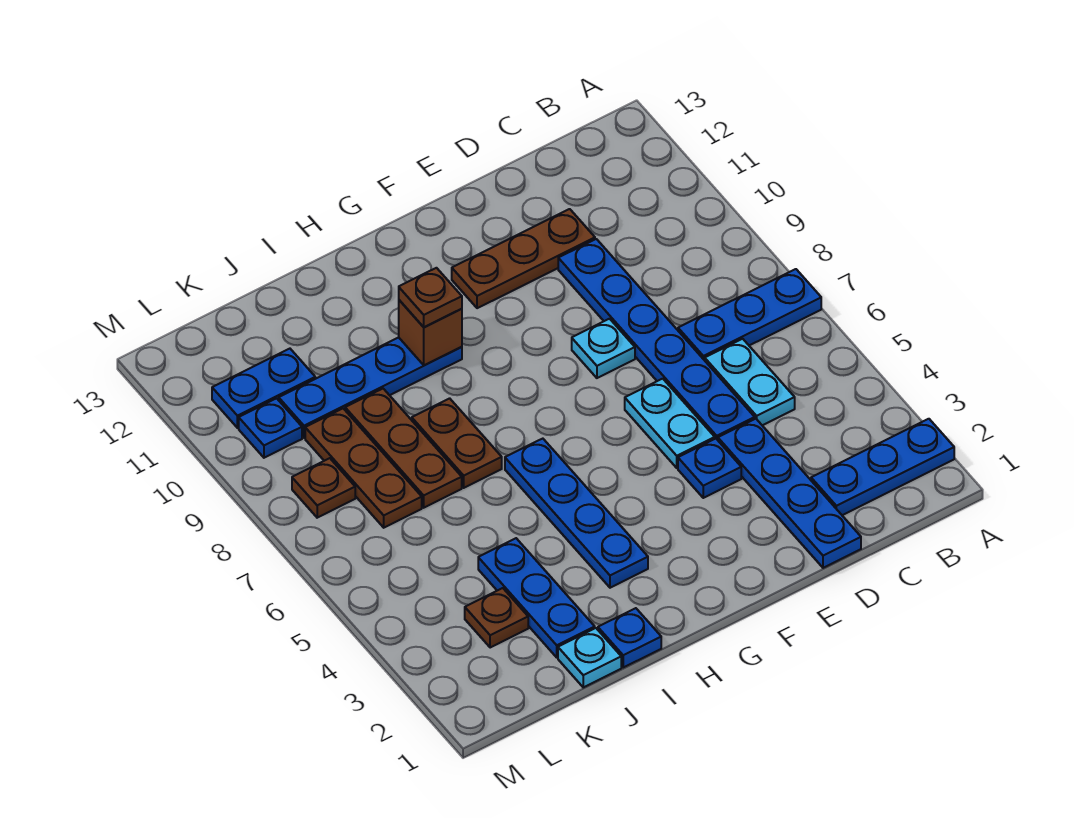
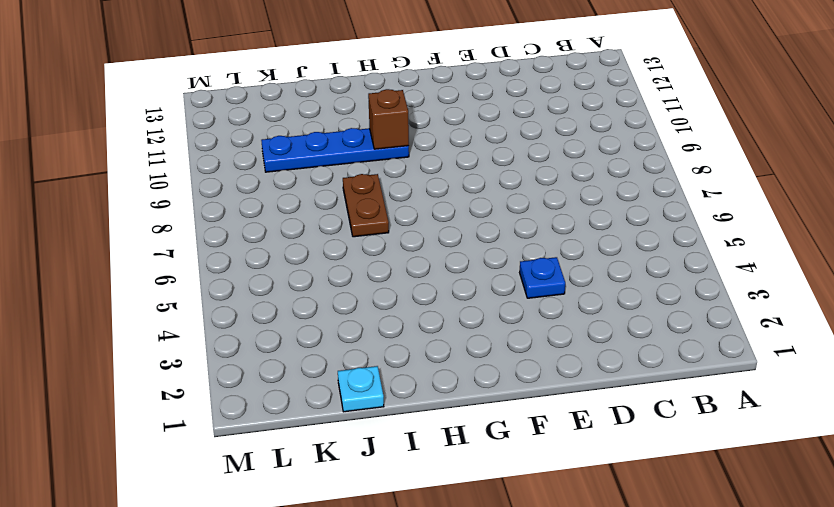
none -> blue 1x3 plate [811,419,954,515]
none -> blue 1x3 plate [678,269,821,360]
none -> cyan 1x2 plate [705,339,795,425]

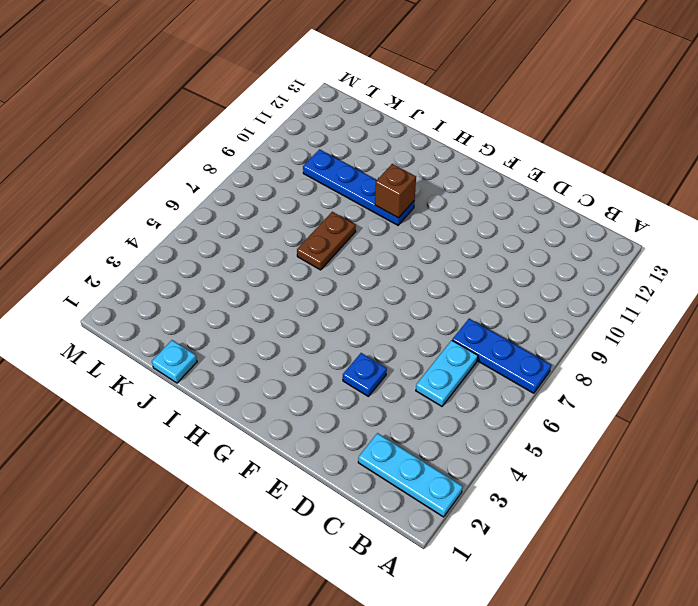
cyan 1x3 plate [358,433,463,517] -> blue 1x3 plate [811,419,954,515]
none -> blue 1x4 plate [718,419,861,568]
none -> blue 1x6 plate [558,239,755,440]
none -> brown 1x3 plate [452,209,595,308]

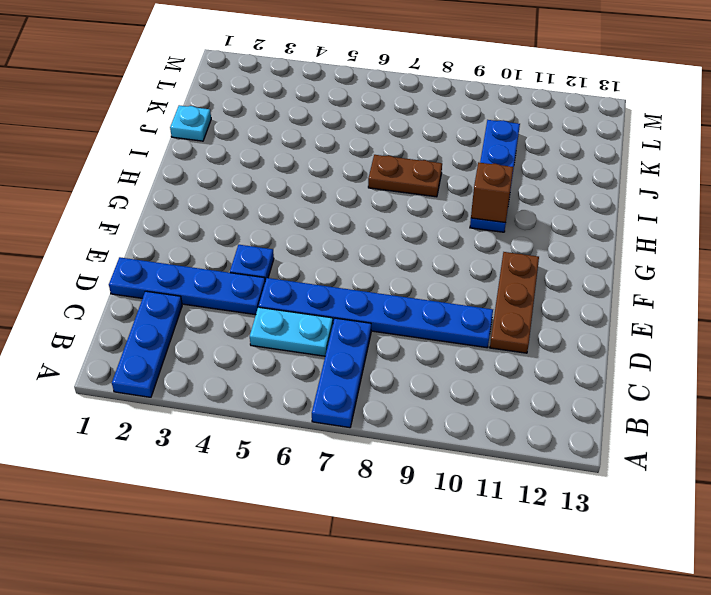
none -> cyan 1x2 plate [625,379,715,468]
none -> cyan 1x1 plate [572,319,635,378]
none -> blue 1x4 plate [505,439,648,588]

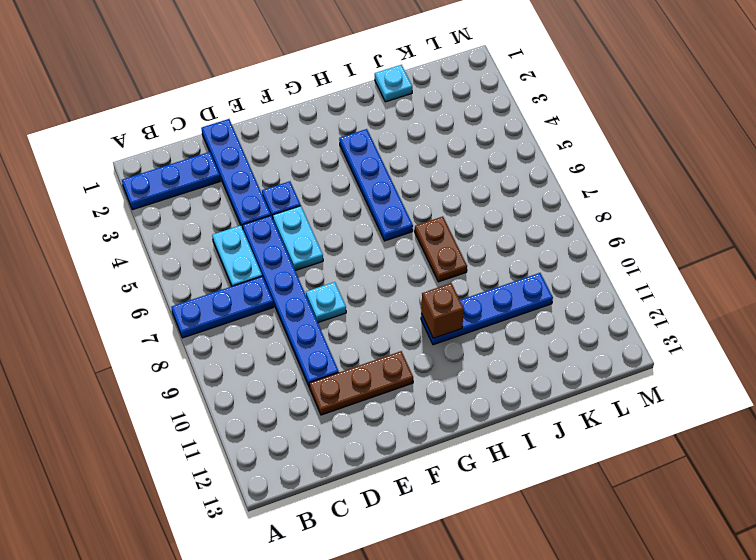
none -> blue 1x1 plate [598,608,661,667]
none -> blue 1x3 plate [478,538,595,657]
none -> brown 1x3 plate [345,389,462,508]

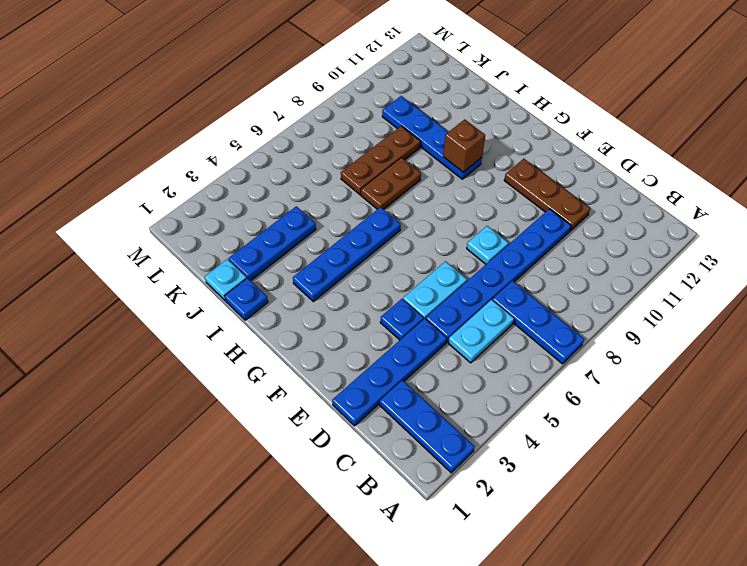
none -> brown 1x1 plate [465,588,528,648]
none -> brown 1x3 plate [305,409,422,528]
none -> blue 1x2 plate [212,349,315,428]

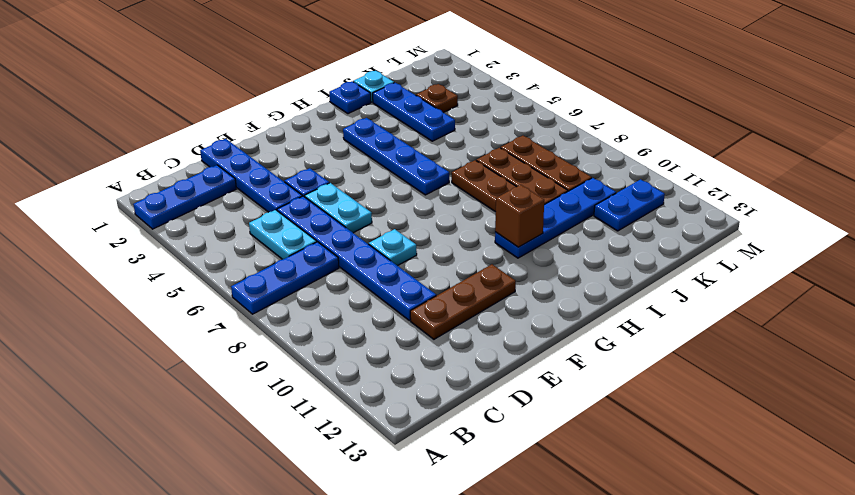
none -> brown 1x1 plate [292,458,355,518]
none -> blue 1x1 plate [239,398,302,458]
none -> brown 1x1 plate [399,268,462,327]

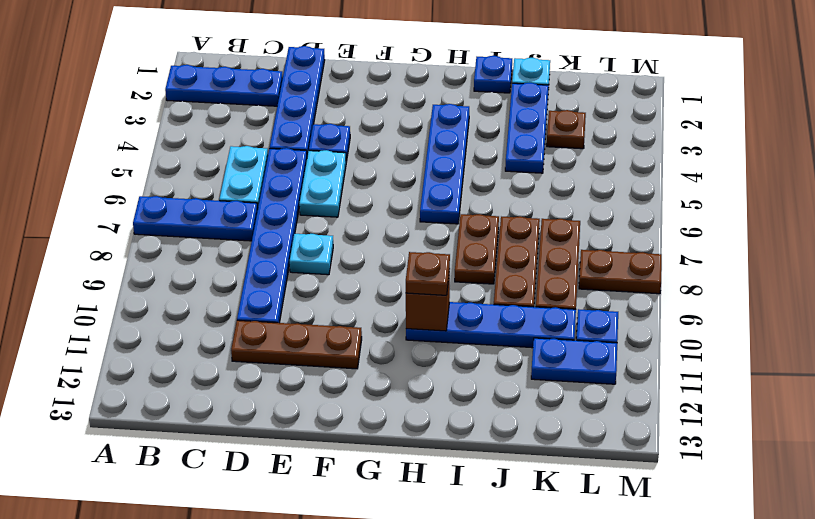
brown 1x2 plate [579,250,662,294] -> brown 1x1 plate [292,458,355,518]

